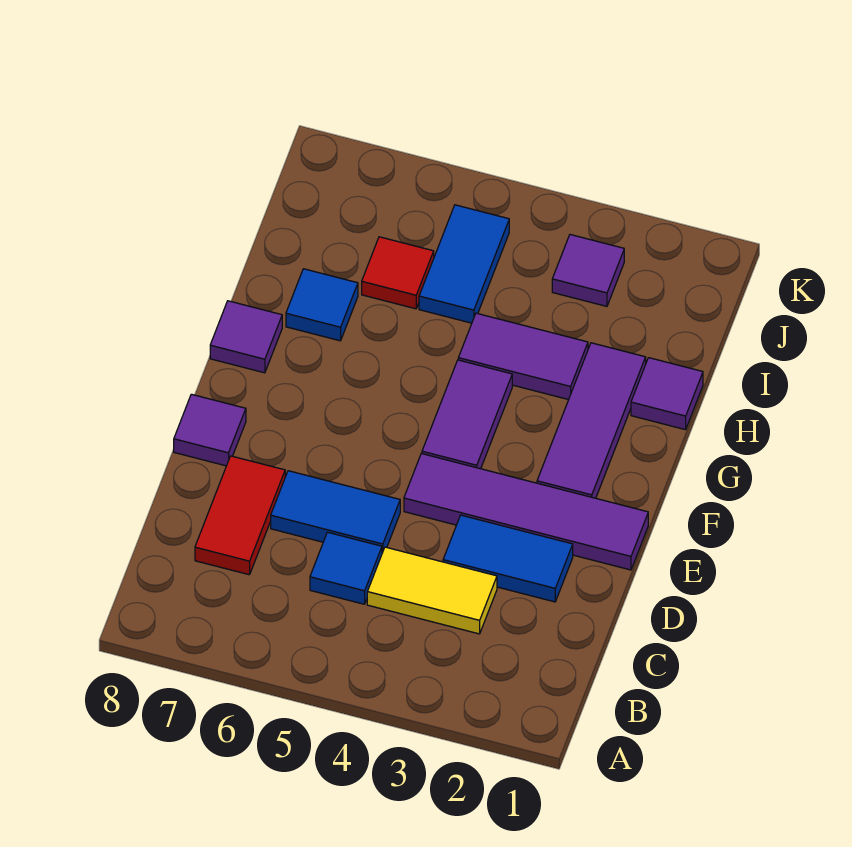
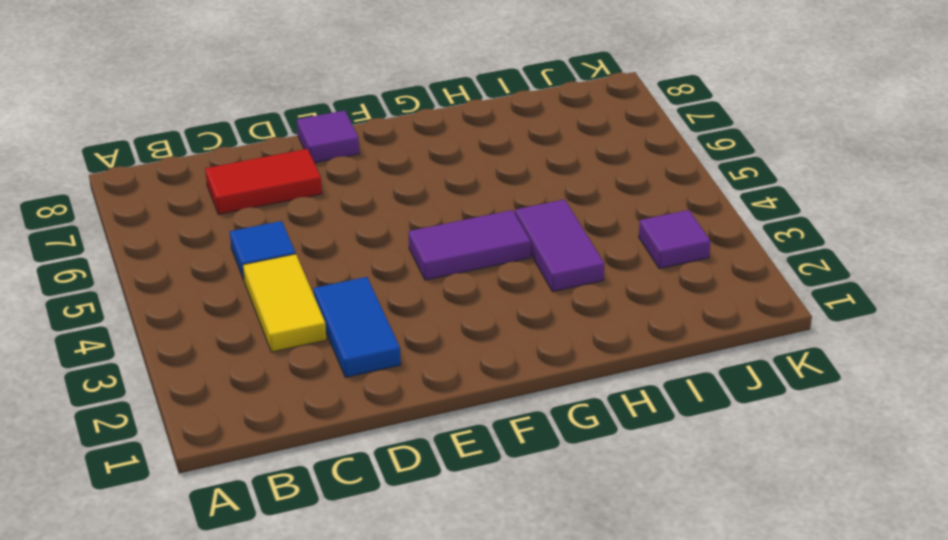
none -> blue 1x2 tile [271,471,400,553]
none -> purple 1x4 tile [404,454,648,570]
none -> purple 1x3 tile [537,343,646,498]

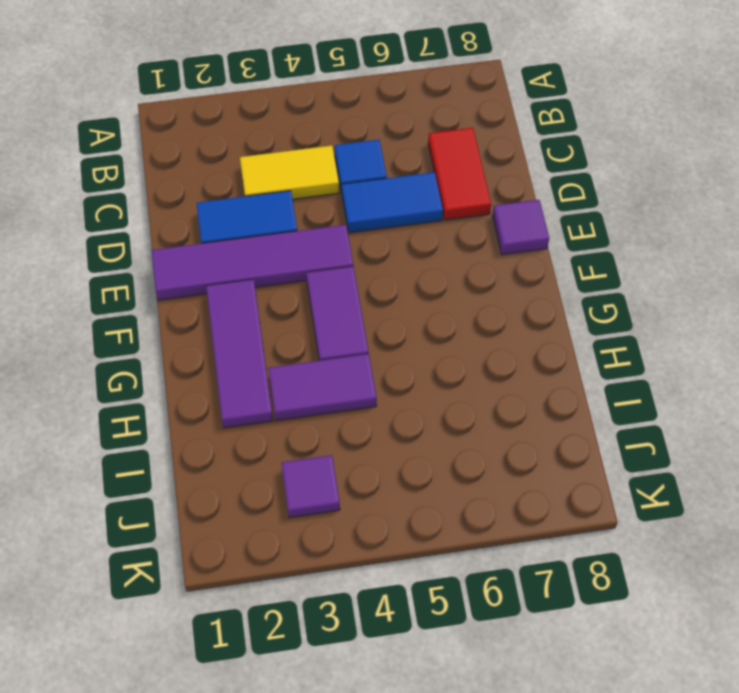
none -> purple 1x1 tile [210,301,282,373]
none -> purple 1x1 tile [631,358,703,430]
none -> blue 1x1 tile [286,269,358,341]

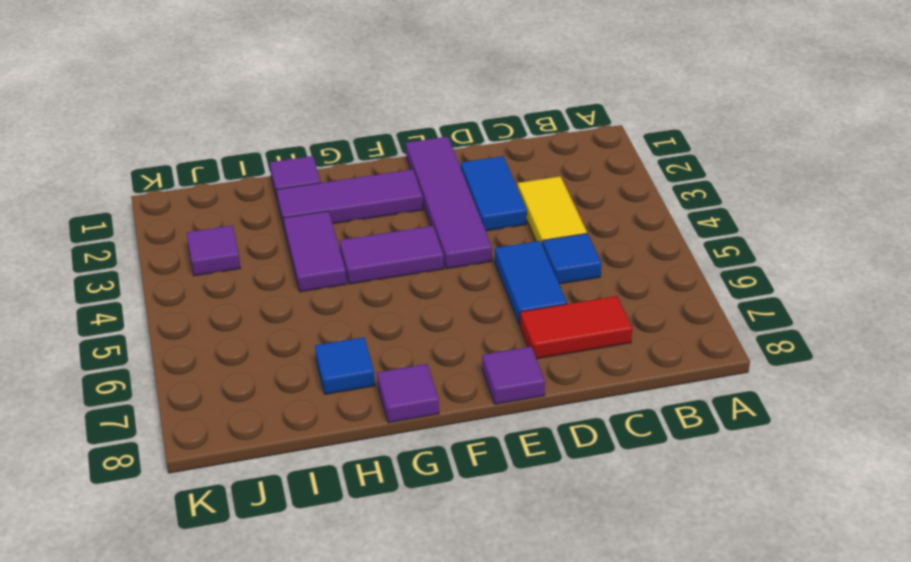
none -> blue 1x2 tile [419,205,509,323]
none -> red 1x1 tile [362,237,434,309]

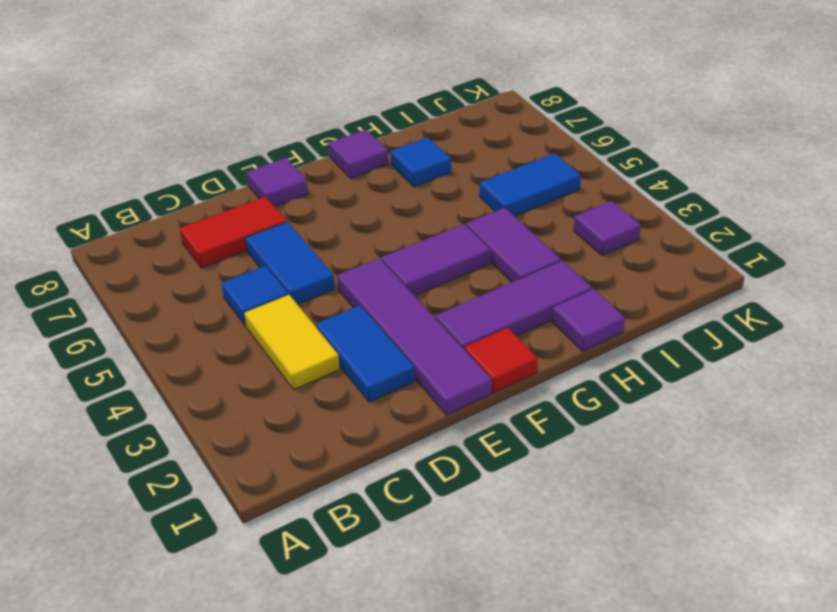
red 1x1 tile [465,328,538,393] -> red 1x1 tile moved to [362,237,434,309]

